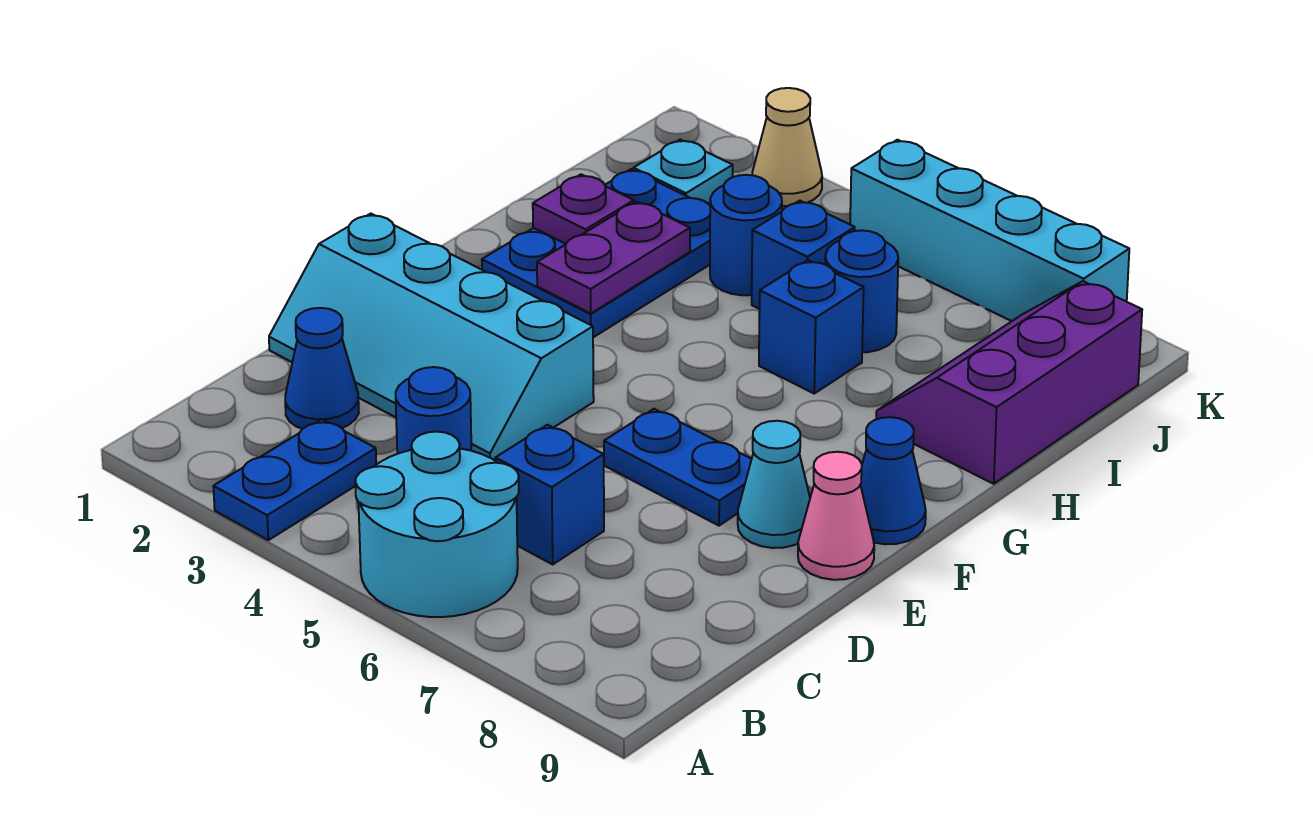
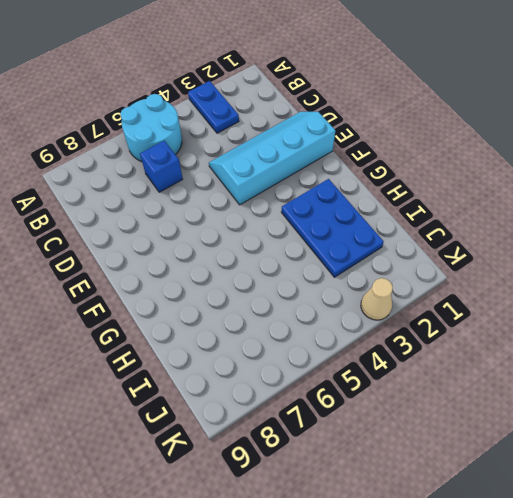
none -> blue 1x1 cone [285,308,359,429]
none -> blue 1x1 round brick [396,367,471,454]
none -> blue 1x2 plate [604,409,752,526]

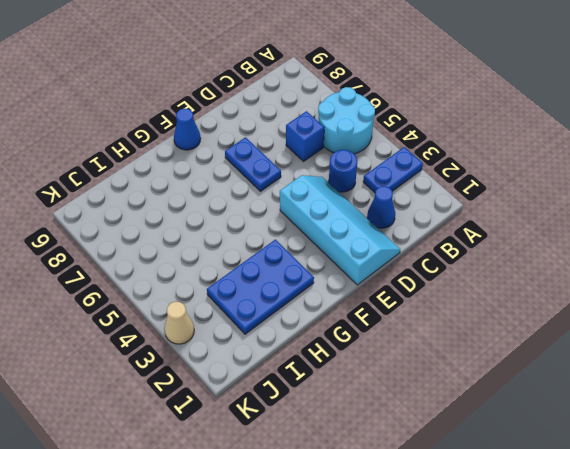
none -> cyan 1x1 cone [738,421,810,548]
none -> pink 1x1 cone [798,452,874,580]
none -> blue 1x1 brick [759,260,864,393]

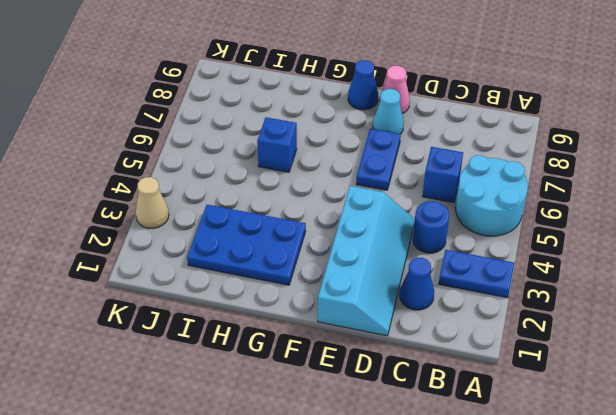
none -> purple 2x3 slope [876,281,1142,484]
none -> blue 1x1 round brick [710,175,782,295]
none -> blue 1x1 brick [752,201,855,309]

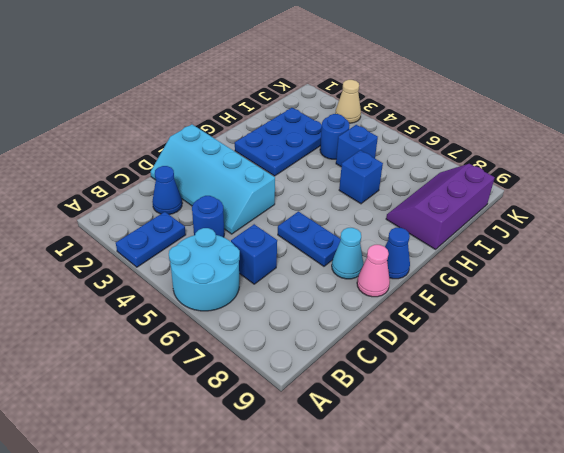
none -> blue 1x1 round brick [825,230,898,352]
none -> cyan 1x1 plate [633,140,733,204]
none -> cyan 1x4 brick [850,140,1129,321]

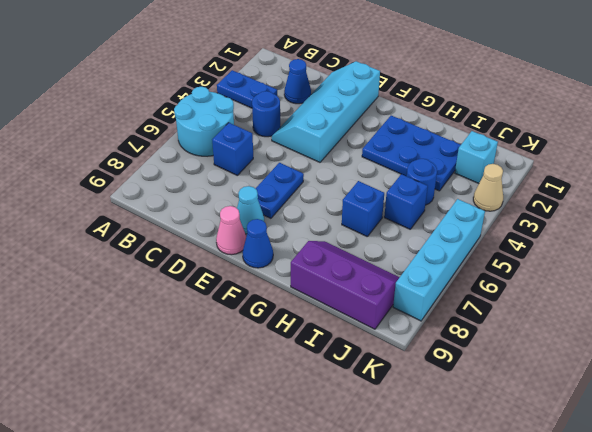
cyan 1x1 brick [455,131,498,184] -> cyan 1x1 plate [633,140,733,204]
none -> blue 1x1 round brick [825,230,898,352]
none -> purple 1x2 plate [537,202,690,313]
none -> purple 1x1 plate [533,174,634,244]

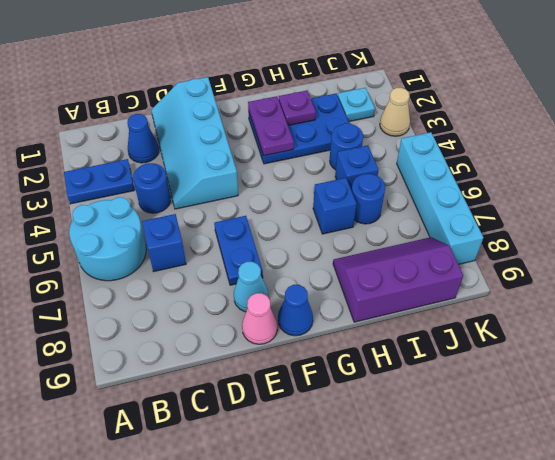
purple 1x2 plate [248,96,294,156] -> purple 1x2 plate turned to [537,202,690,313]

